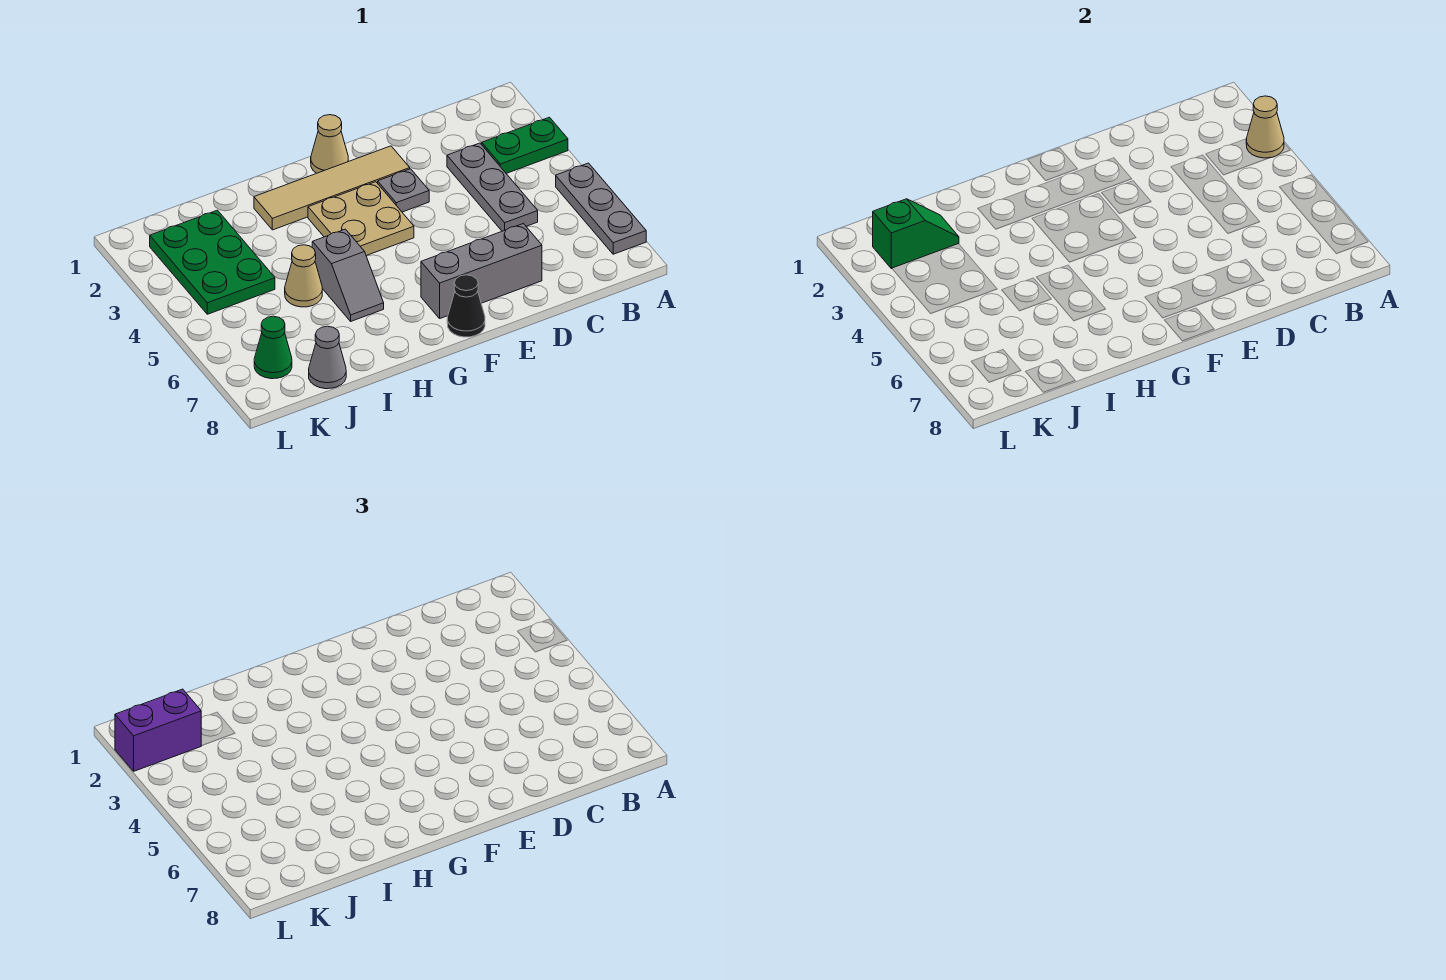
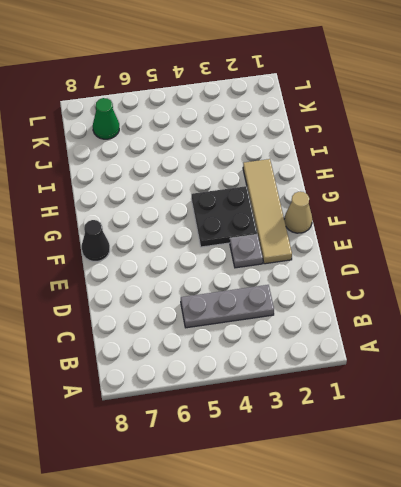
black 2x2 plate [191,186,257,247] -> tan 2x2 plate [308,182,414,256]
none -> green 1x2 plate [482,117,568,173]
none -> grey 1x3 plate [556,163,646,254]
none -> grey 1x3 brick [421,224,542,318]

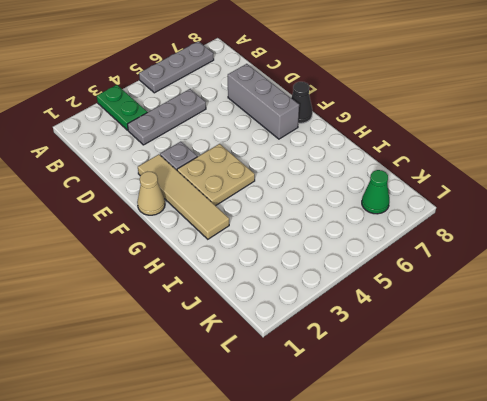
none -> grey 1x2 slope [312,229,384,321]
none -> tan 1x1 cone [285,245,322,307]
none -> green 2x3 plate [150,210,275,314]

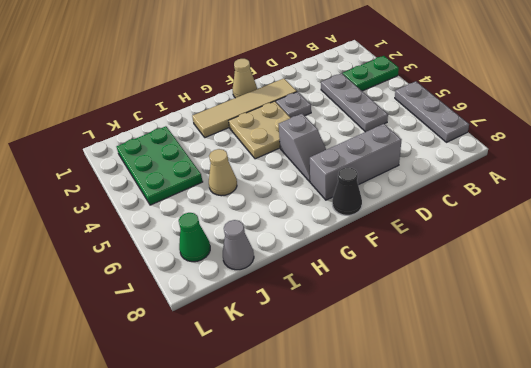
grey 1x2 slope [279,114,326,182] -> grey 1x2 slope moved to [312,229,384,321]
none -> tan 1x1 cone [1246,96,1284,158]
none -> green 1x2 slope [873,199,959,269]
none -> purple 1x2 brick [115,689,201,771]

